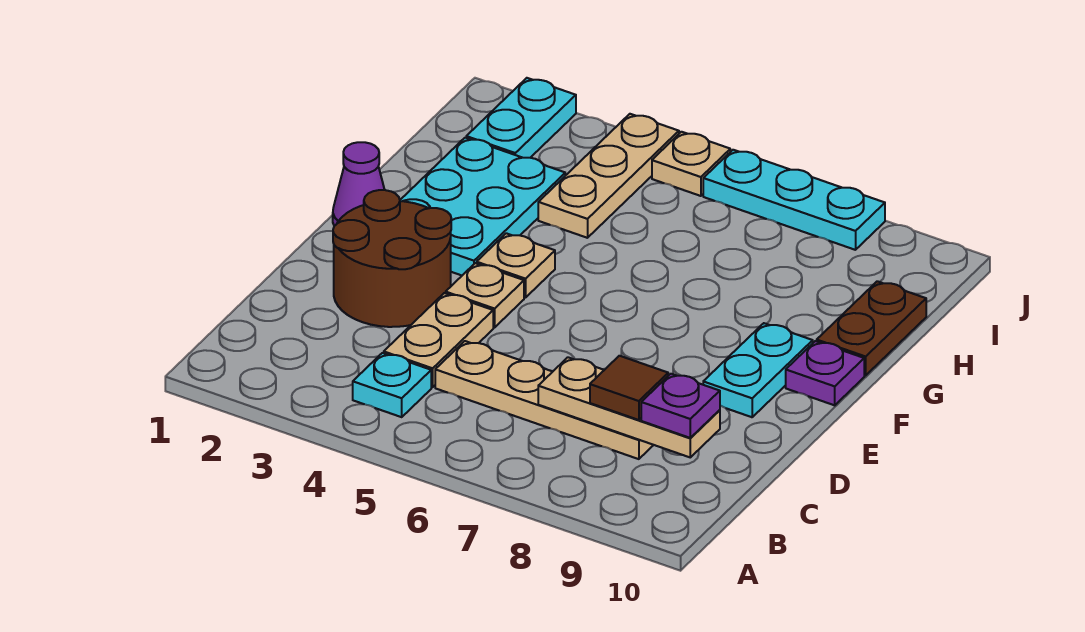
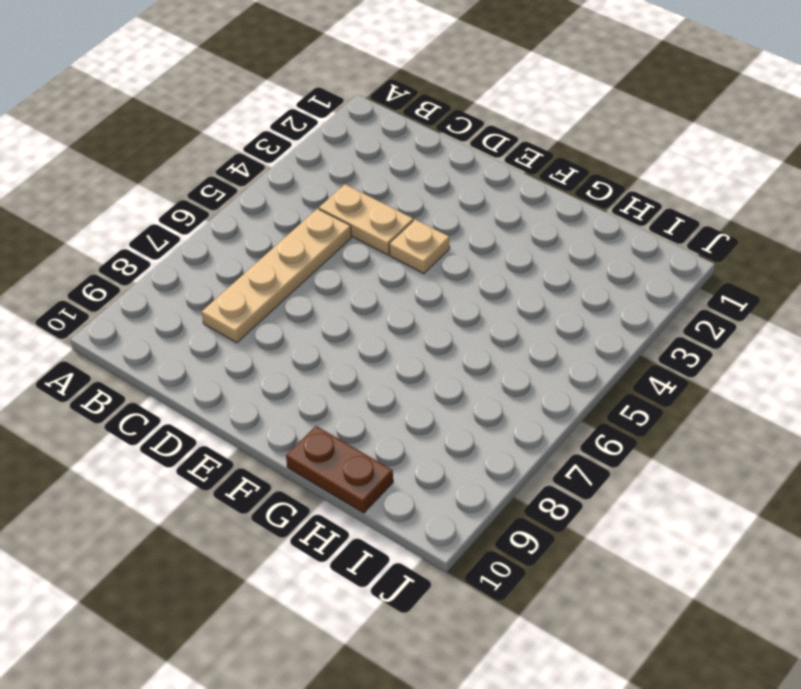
none -> cyan 1x1 plate [353,353,431,417]
none -> brown 2x2 round brick [333,190,451,327]
none -> cyan 1x2 plate [703,323,813,417]

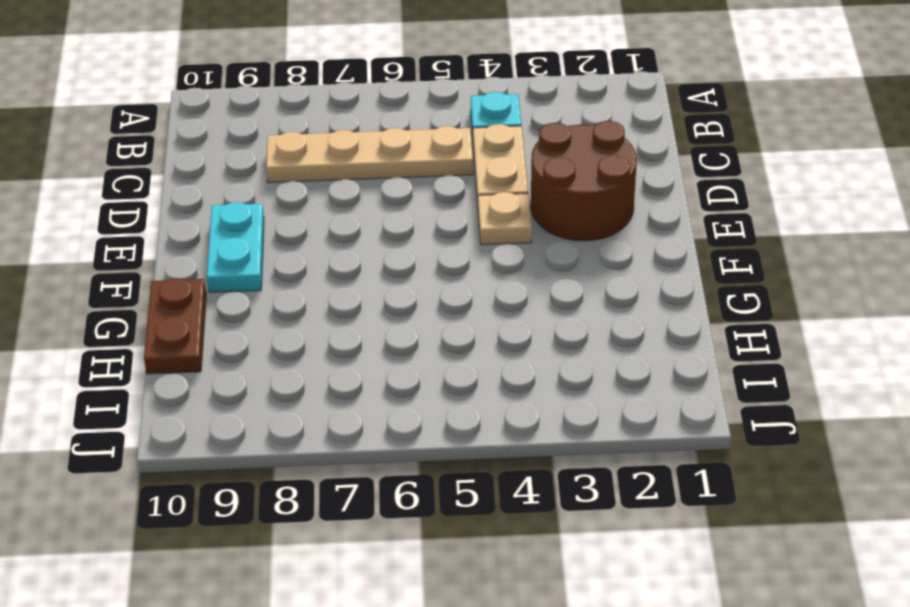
none -> purple 1x1 cone [333,142,385,226]
none -> cyan 2x3 plate [400,138,565,275]
none -> tan 1x1 plate [477,233,555,298]

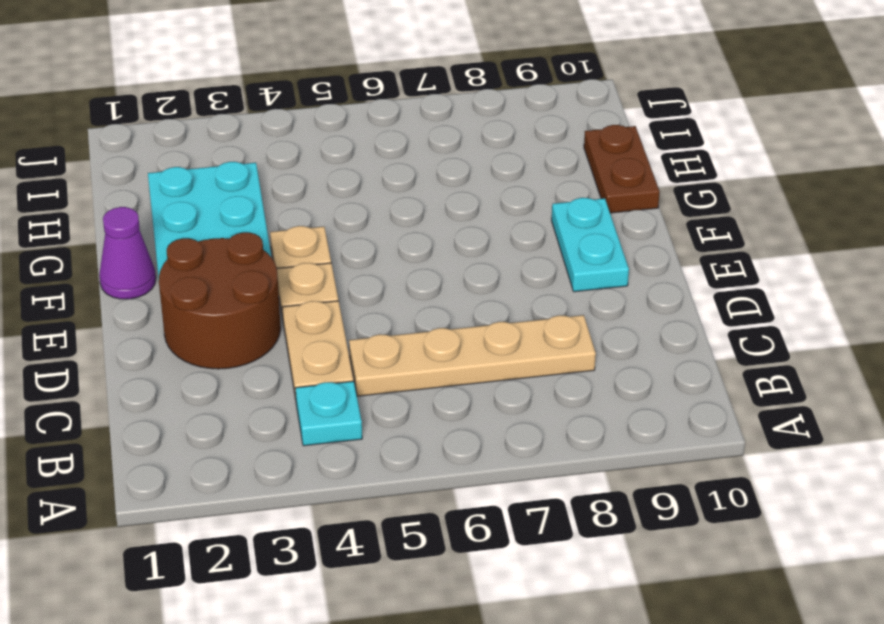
none -> purple 1x1 plate [786,341,864,405]
none -> tan 1x3 plate [538,114,679,238]
none -> cyan 1x2 plate [466,78,576,158]

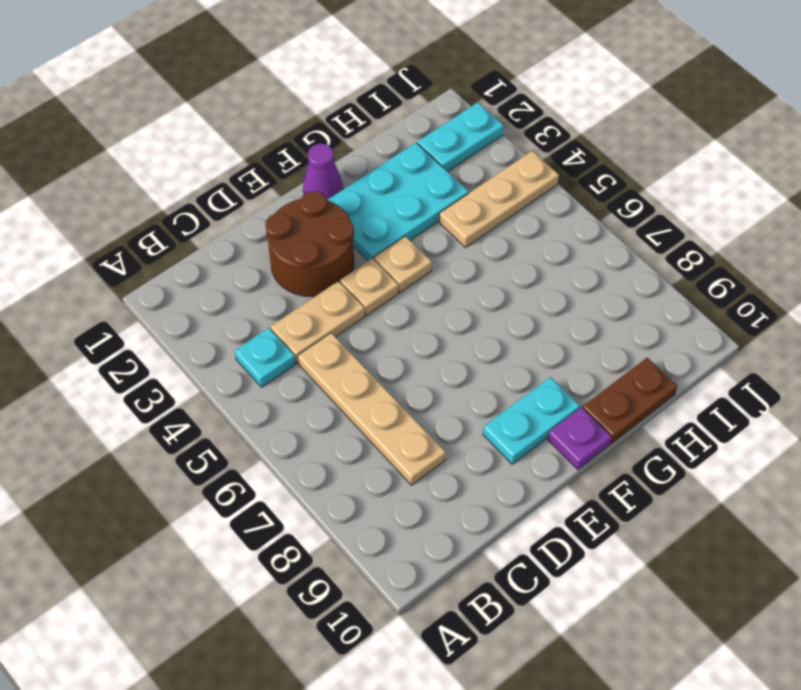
none -> tan 1x1 plate [652,132,730,196]
none -> cyan 1x3 plate [703,150,885,250]
none -> tan 1x3 plate [538,357,720,457]

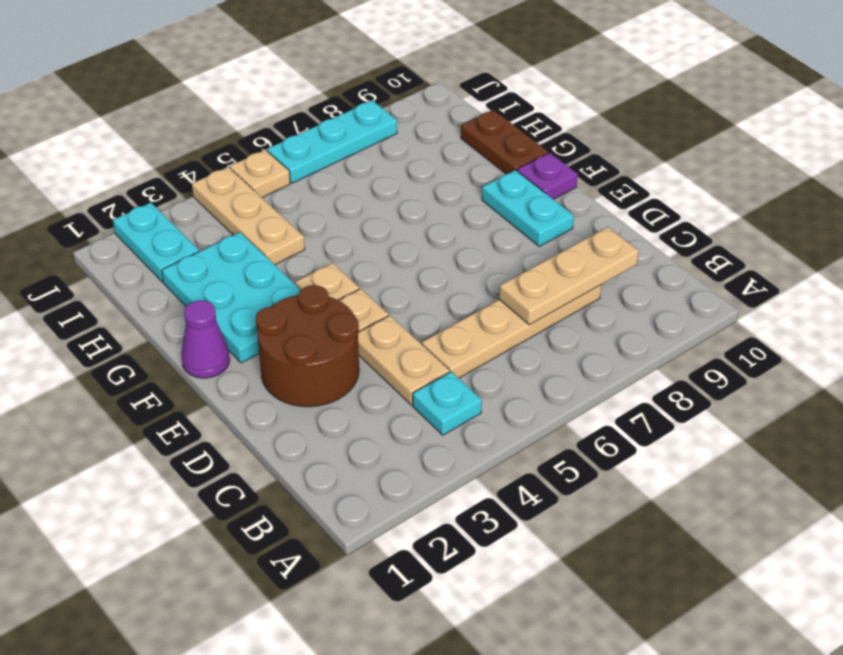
none -> brown 1x1 tile [590,356,668,420]
none -> purple 1x1 plate [641,374,720,438]

